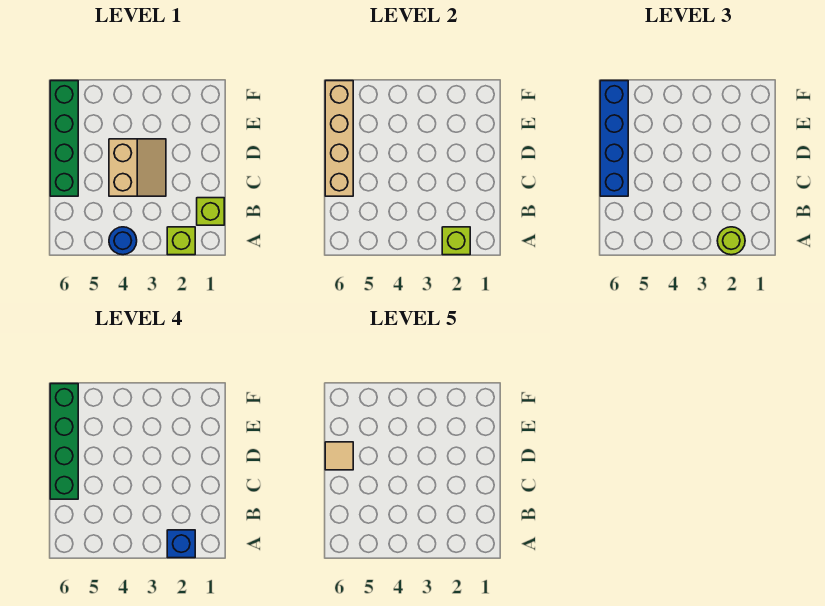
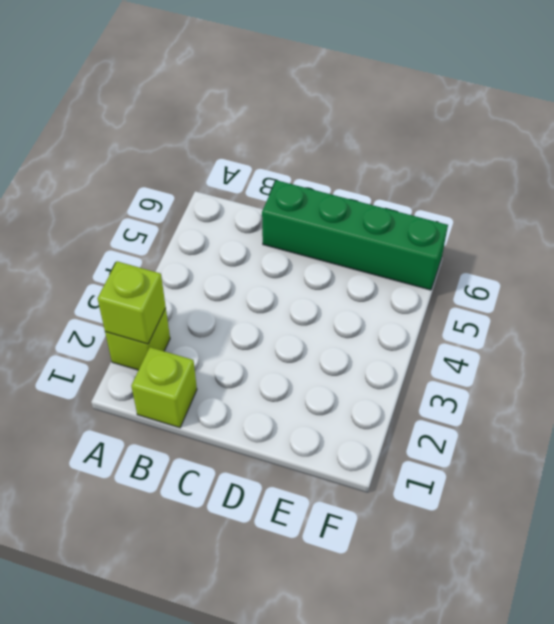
none -> blue 1x1 round brick [109,227,137,255]
none -> tan 2x2 slope [109,139,166,196]
none -> tan 1x4 brick [325,81,353,196]

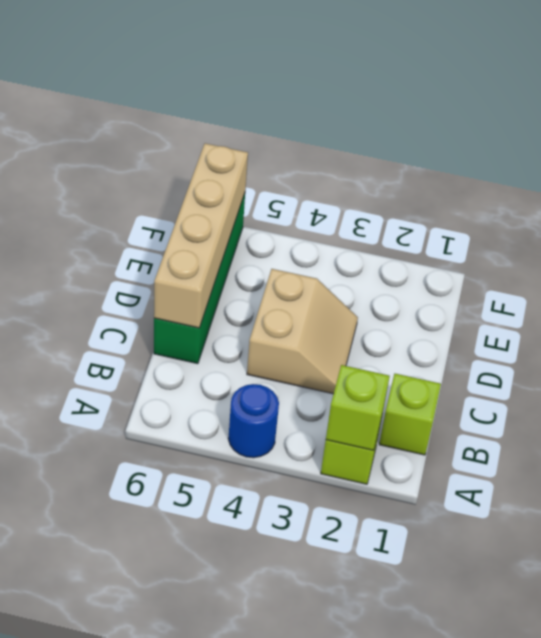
none -> lime 1x1 round brick [717,227,745,255]
none -> blue 1x4 brick [600,81,628,196]
none -> blue 1x1 brick [167,530,195,558]

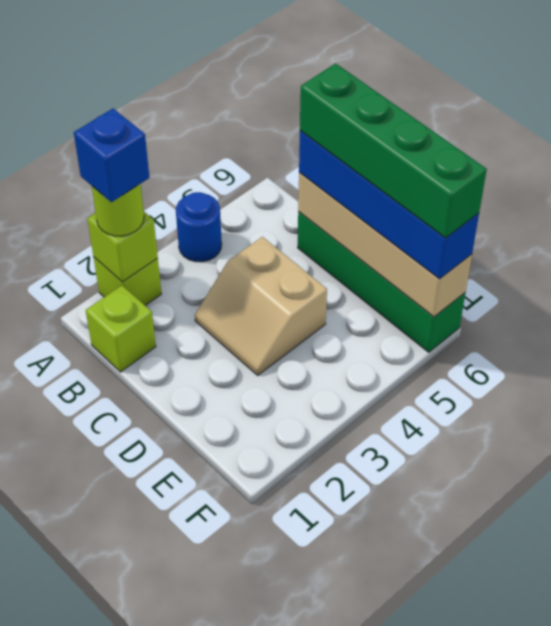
none -> tan 1x1 tile [325,442,353,470]

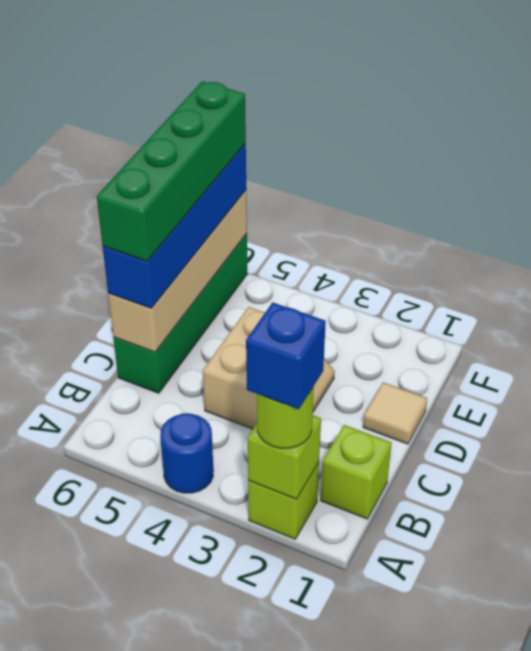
tan 1x1 tile [363,382,427,444] -> tan 1x1 tile moved to [325,442,353,470]

